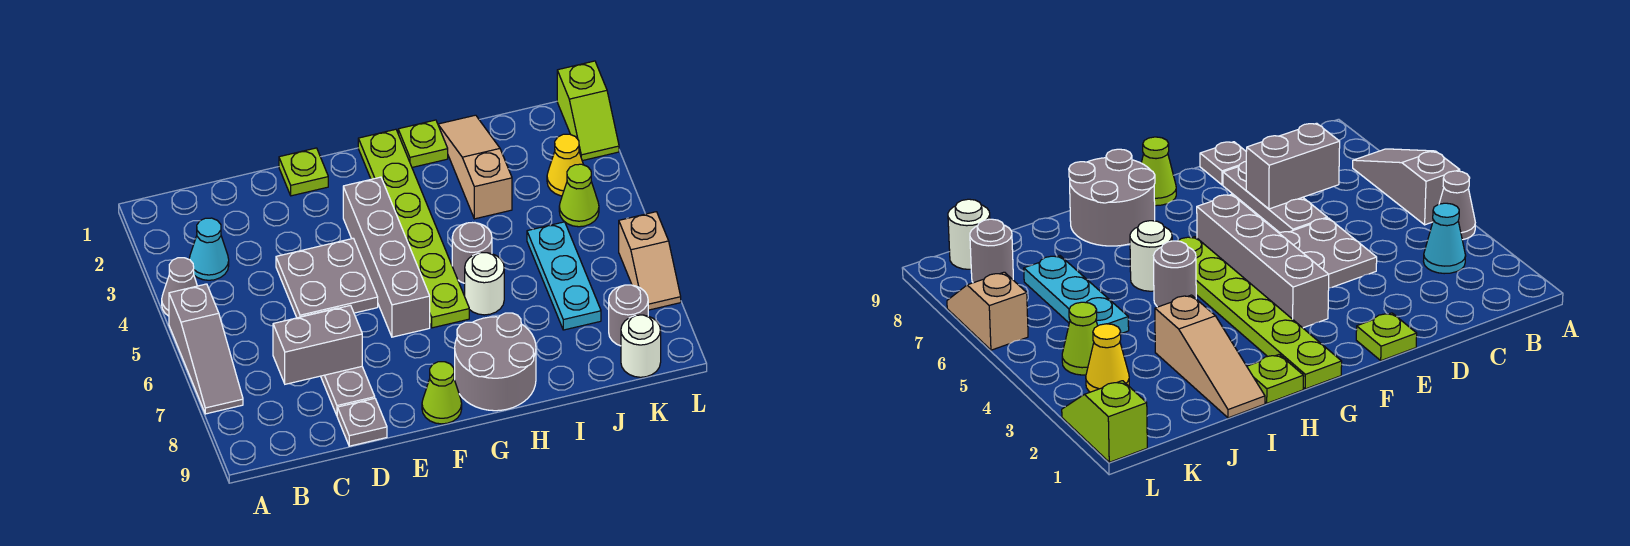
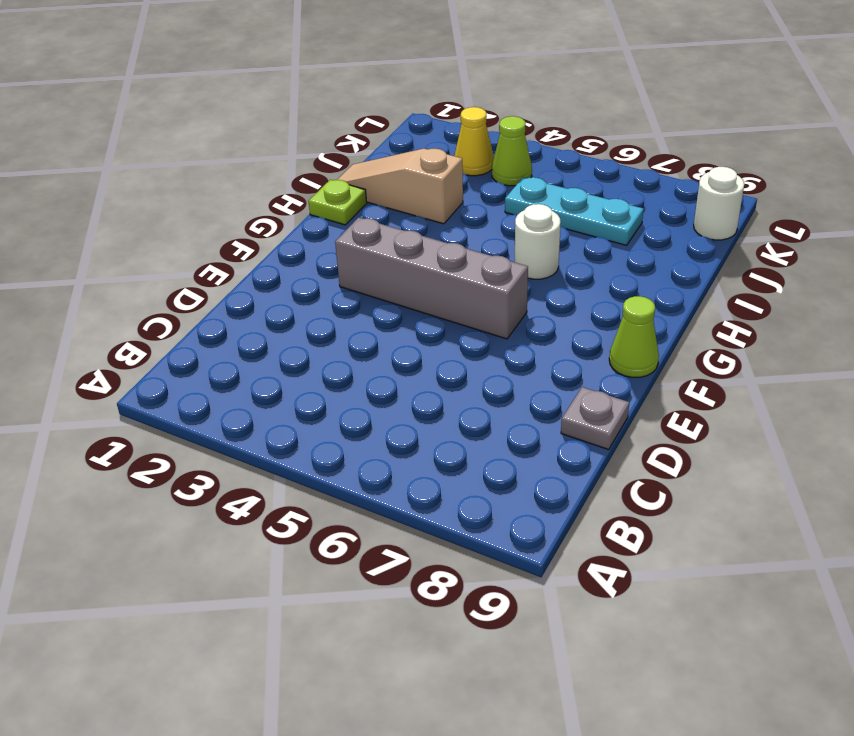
none -> grey 1x1 cone [162,258,197,316]
none -> grey 1x3 slope [169,284,243,414]
none -> cyan 1x1 cone [189,218,229,280]

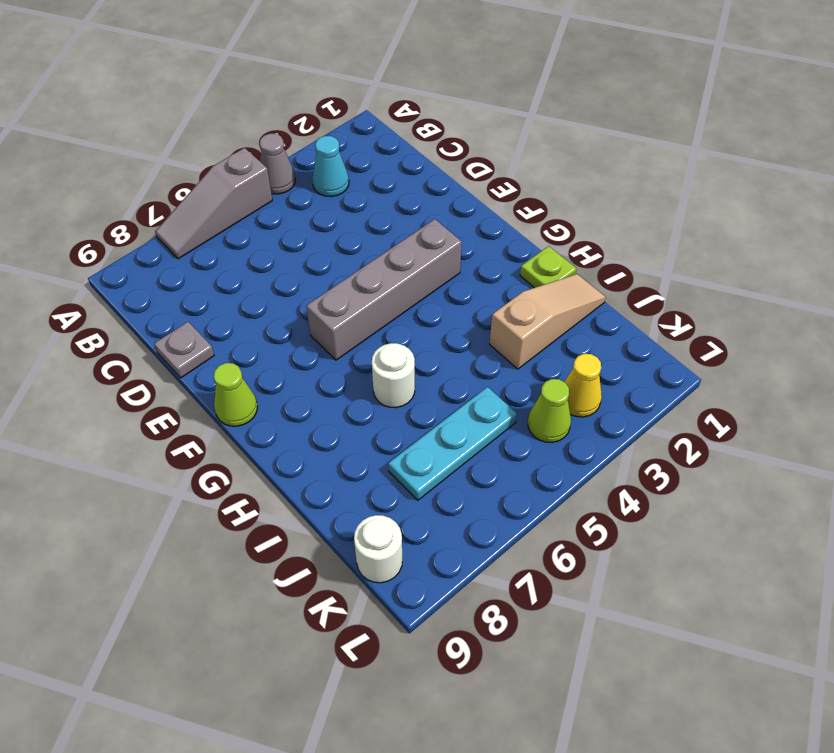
none -> grey 2x2 plate [276,238,378,318]
none -> grey 1x3 plate [302,308,375,415]
none -> lime 1x1 plate [279,148,328,196]

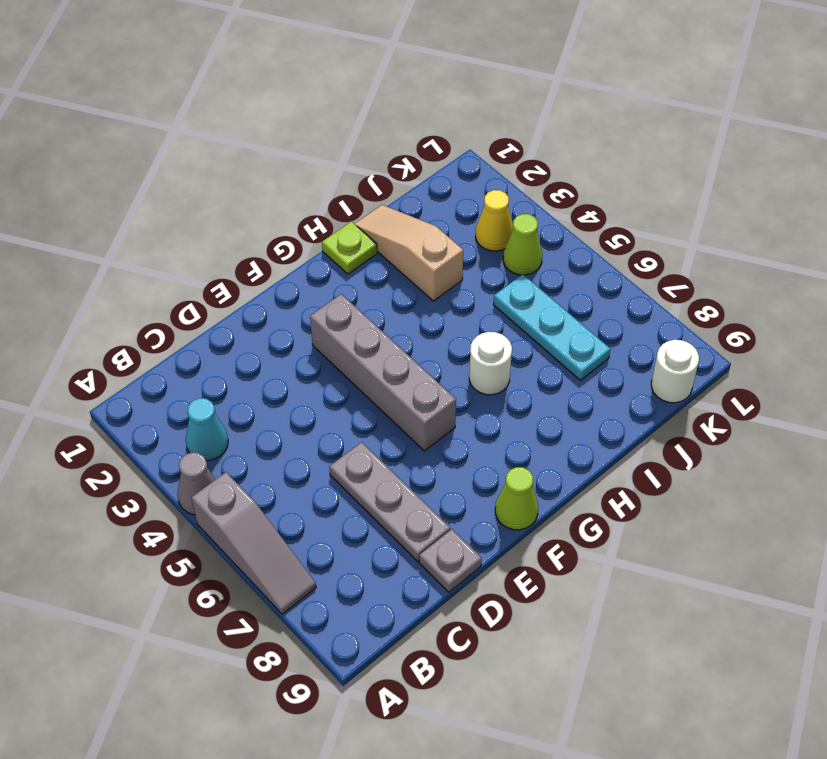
none -> grey 2x2 plate [276,238,378,318]
none -> lime 1x1 plate [279,148,328,196]
none -> lime 1x6 plate [358,129,469,328]

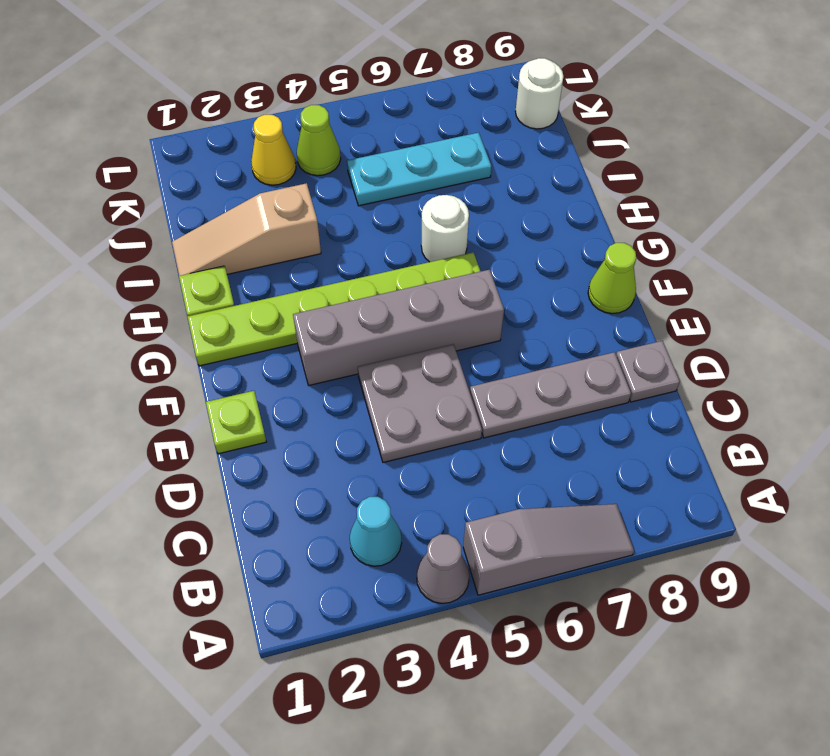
none -> grey 2x2 round brick [455,313,536,411]
none -> grey 1x1 round brick [452,223,492,283]
none -> grey 1x1 round brick [609,285,648,346]

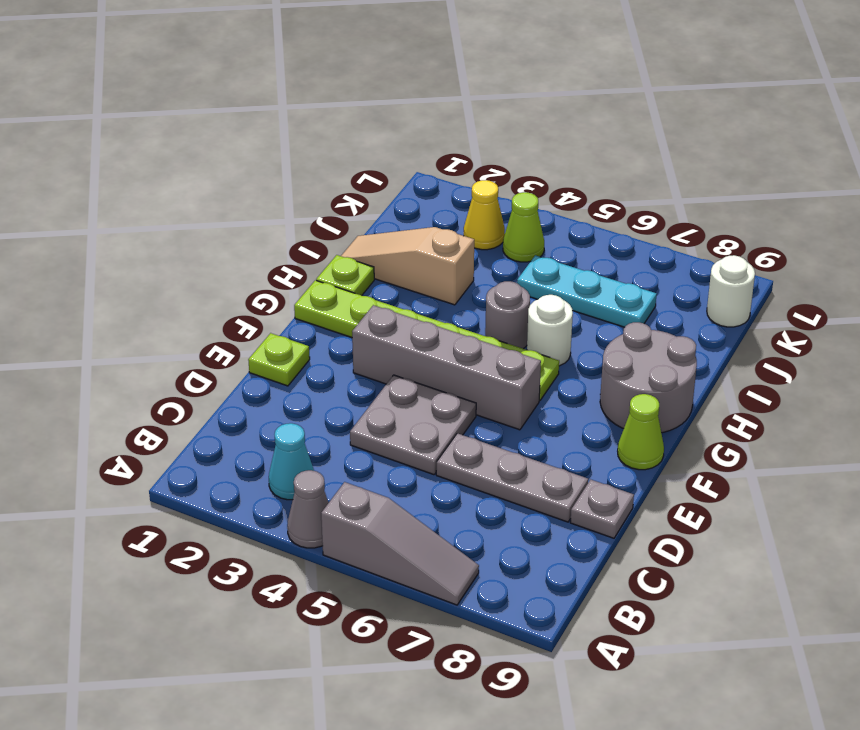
none -> grey 1x1 round brick [609,285,648,346]
none -> lime 1x2 slope [557,61,619,161]
none -> tan 1x2 slope [619,212,681,310]

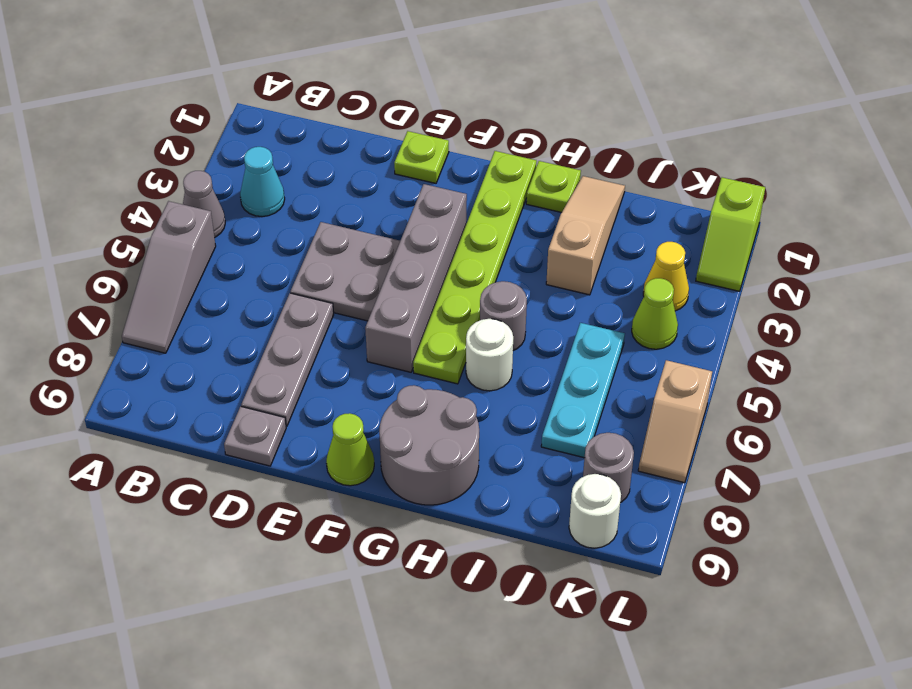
none -> grey 1x2 brick [273,305,362,384]

